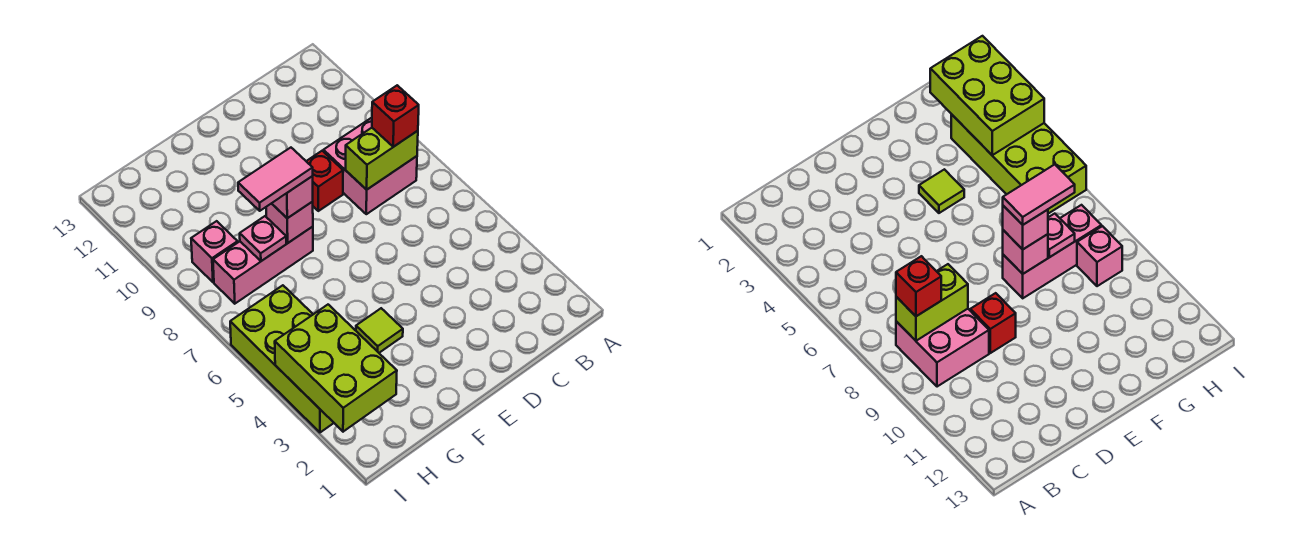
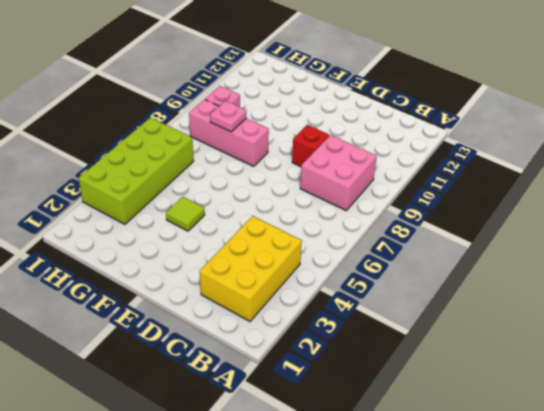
yellow 2x3 brick [200,216,302,321] -> none
none -> lime 1x2 brick [345,128,418,190]
none -> pink 1x1 brick [266,202,313,243]
none -> lime 2x3 brick [275,305,397,432]

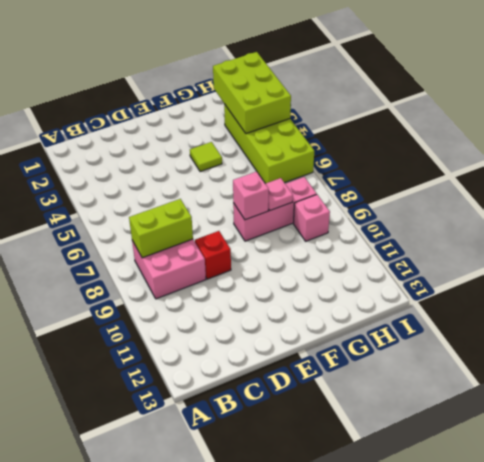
none -> red 1x1 brick [372,85,419,147]
none -> pink 1x1 brick [272,176,313,218]
none -> pink 1x2 tile [238,148,313,211]

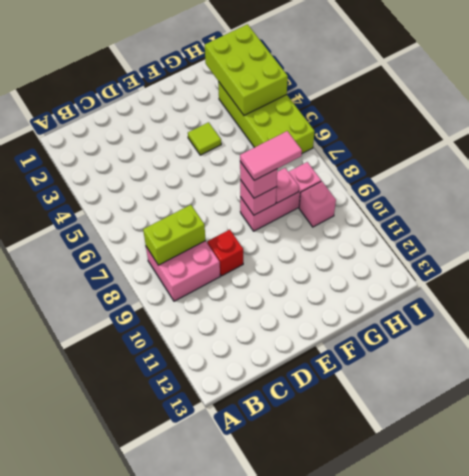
none -> red 1x1 brick [372,85,419,147]

